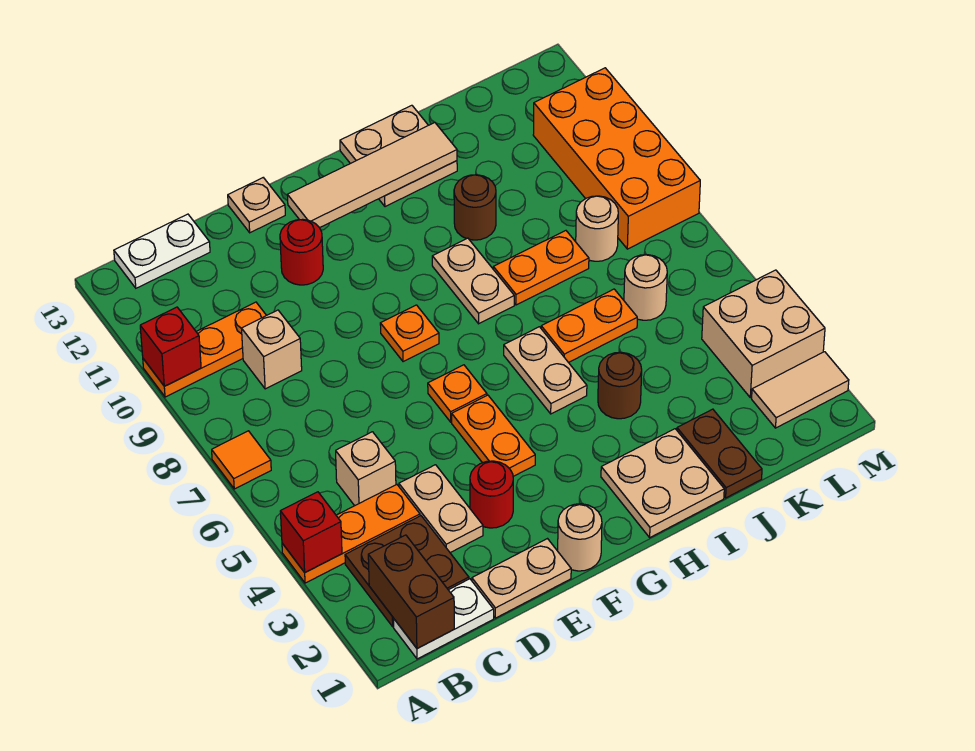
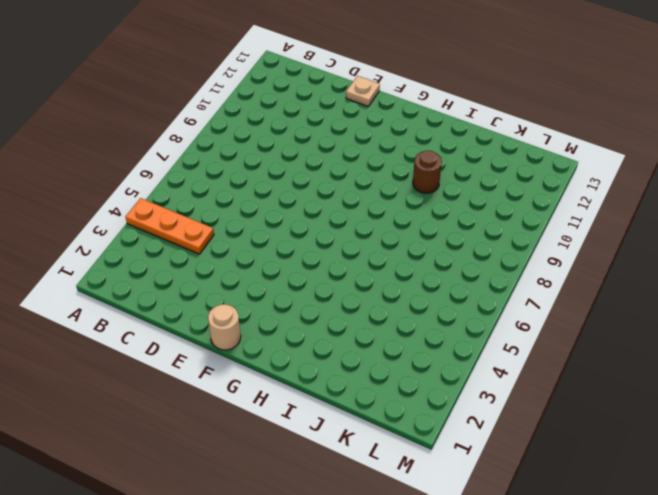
none -> orange 1x1 tile [212,431,271,489]
none -> orange 1x3 plate [143,302,266,397]
none -> white 1x2 plate [394,579,494,659]
none -> brown 2x2 plate [345,516,469,627]

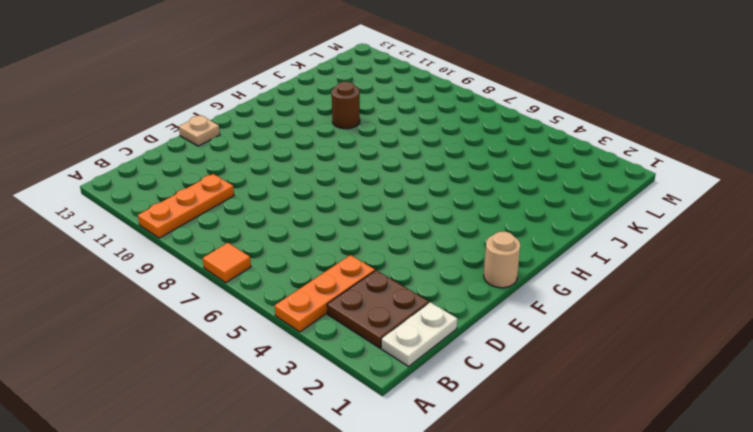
none -> white 1x2 plate [114,214,210,288]
none -> tan 1x1 brick [336,432,396,506]
none -> tan 1x1 brick [241,310,302,389]
none -> tan 1x2 plate [472,539,571,618]

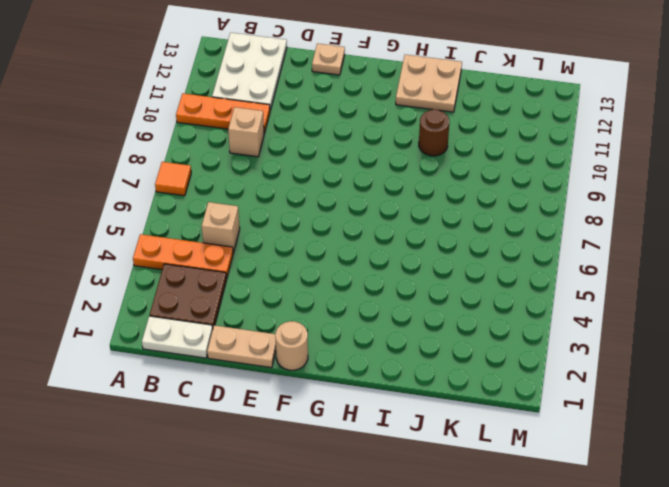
white 2x3 plate [212,33,287,110] -> white 1x2 plate [114,214,210,288]
none -> tan 1x2 plate [399,465,483,553]
none -> red 1x1 round brick [470,461,513,528]
none -> red 1x1 round brick [280,219,323,285]
none -> orange 1x2 plate [452,395,535,476]

